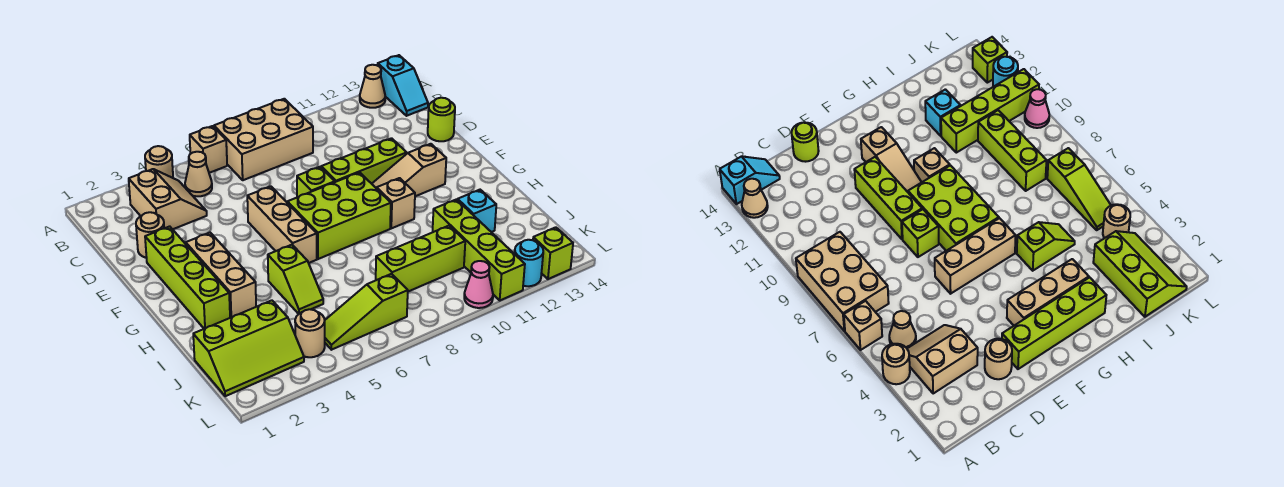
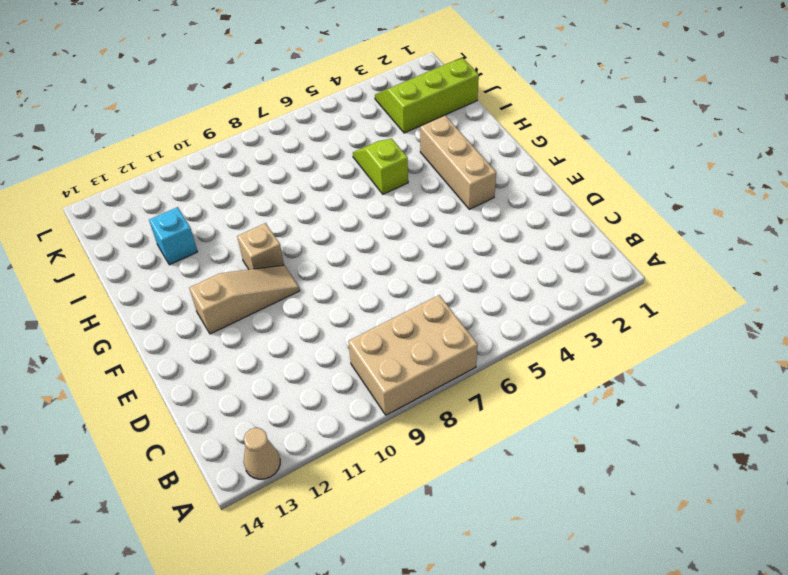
none -> tan 1x1 round brick [145,146,173,178]
none -> tan 1x1 brick [190,126,227,173]
none -> cyan 1x2 slope [378,55,428,116]

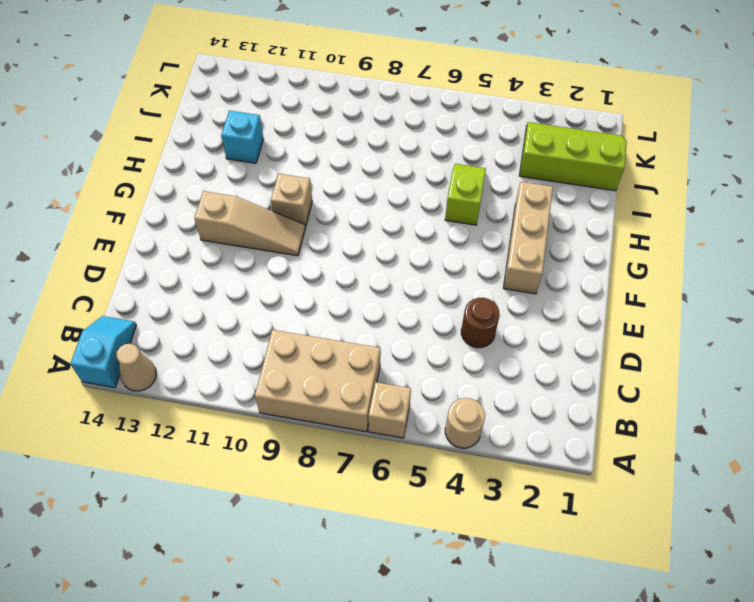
brown 1x1 round brick [461,298,500,348] -> none
none -> tan 2x2 slope [129,169,207,229]
none -> tan 1x1 cone [185,152,212,196]
none -> tan 1x1 round brick [136,212,164,258]

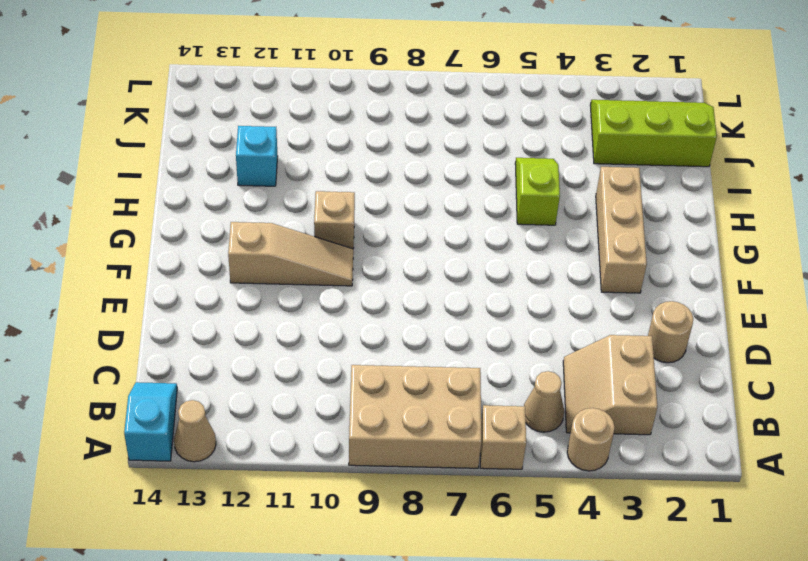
none -> lime 1x1 round brick [428,98,455,141]
none -> lime 1x4 brick [145,226,230,329]
none -> tan 1x3 brick [247,186,317,263]

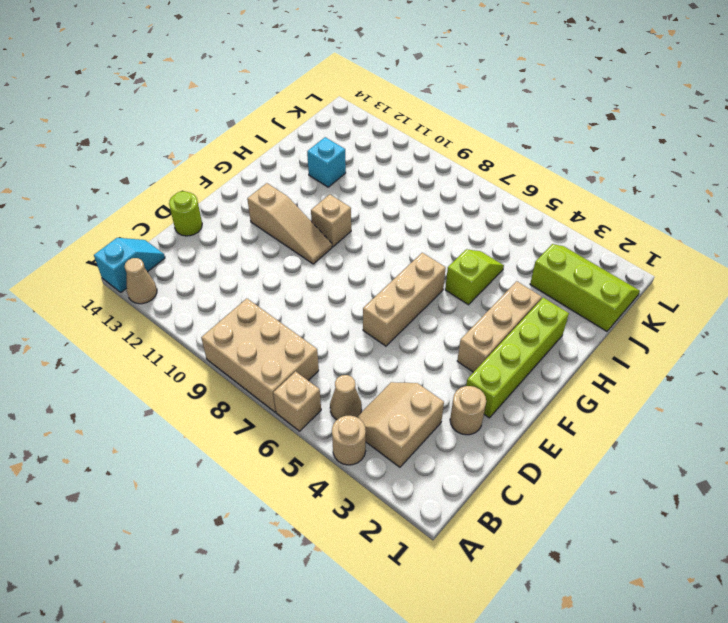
none -> lime 1x1 brick [297,167,335,197]
none -> lime 1x3 brick [321,138,407,184]
none -> lime 2x3 brick [287,172,391,259]

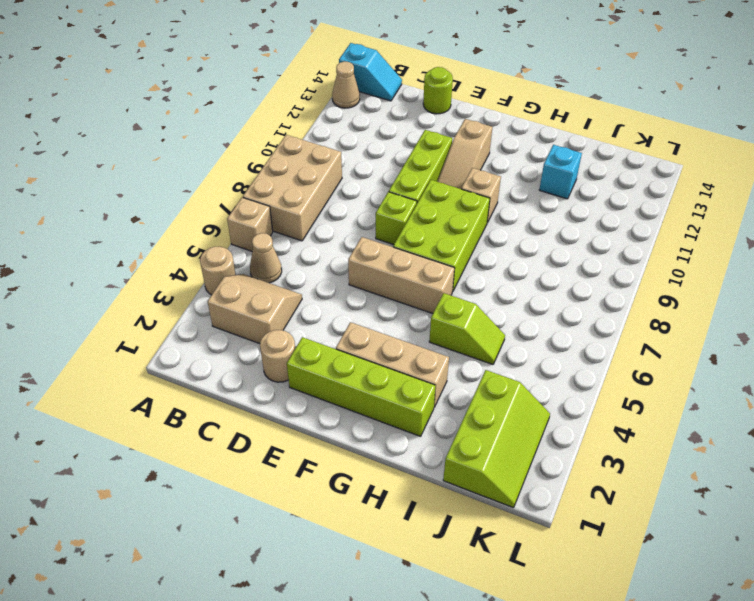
none -> lime 1x4 brick [433,199,525,300]
none -> lime 1x3 brick [376,226,465,292]
none -> tan 1x1 round brick [295,309,325,357]

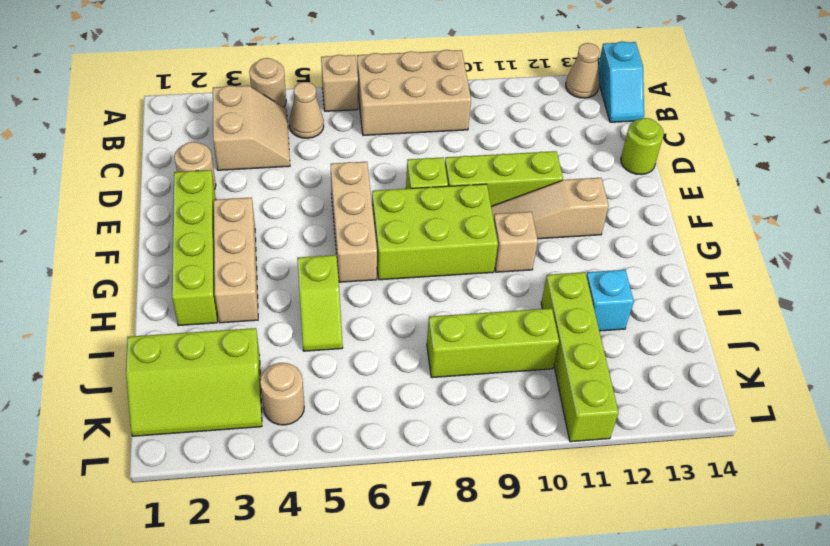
none -> lime 1x3 slope [325,274,408,350]
none -> pink 1x1 cone [464,261,493,308]
none -> cyan 1x1 round brick [515,240,543,286]

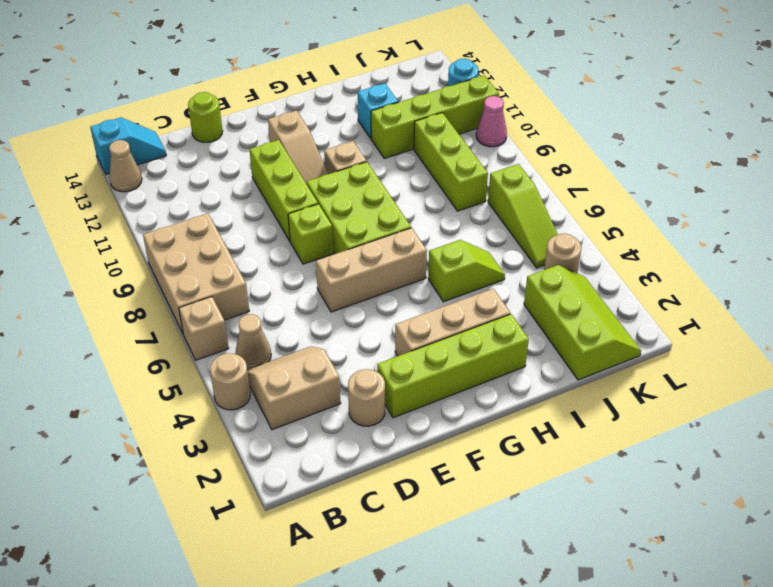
none -> lime 1x1 brick [533,227,573,279]

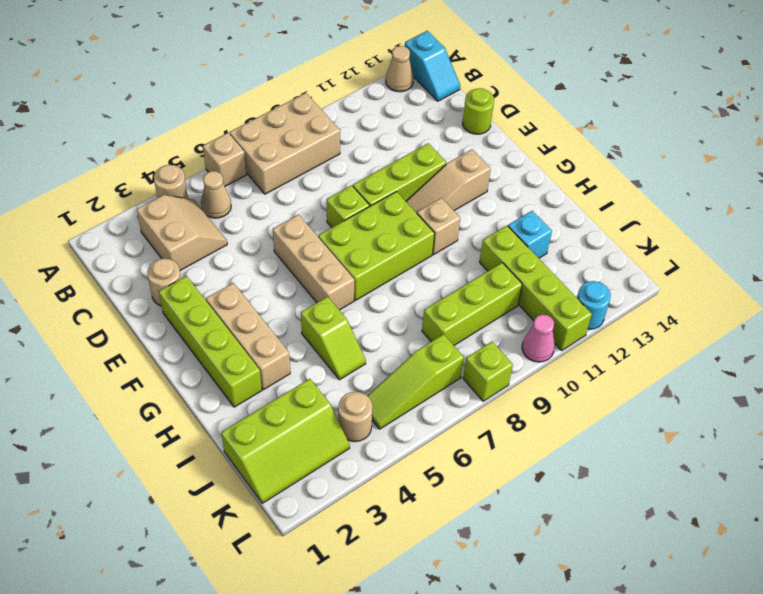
lime 1x1 brick [463,342,513,401] -> lime 1x1 brick moved to [533,227,573,279]

